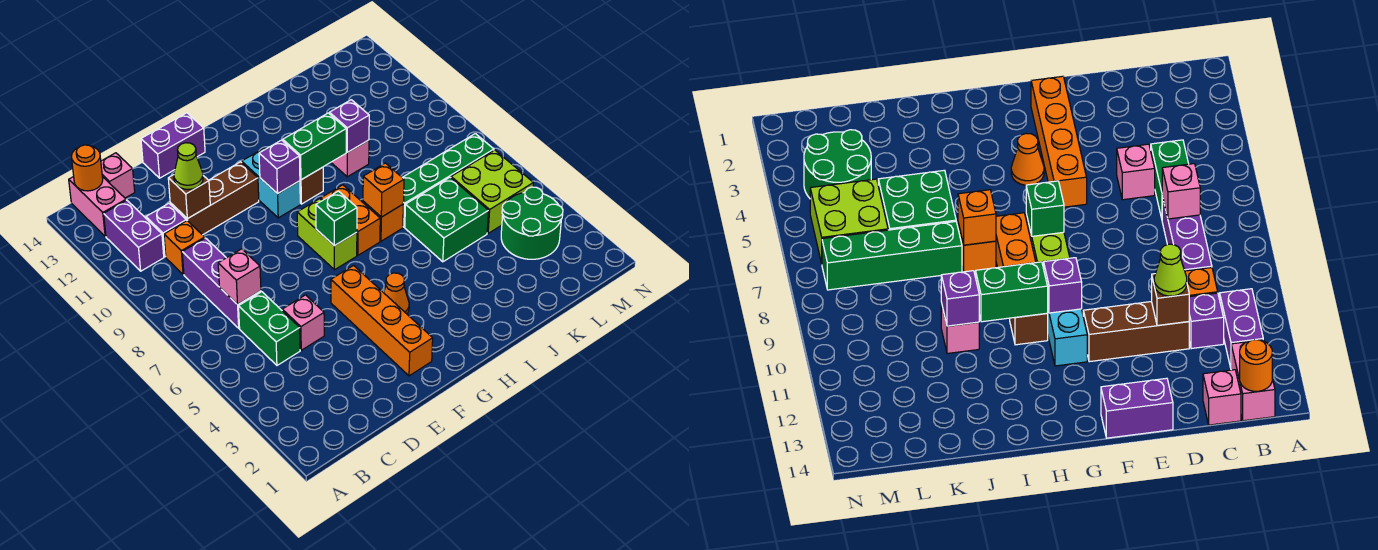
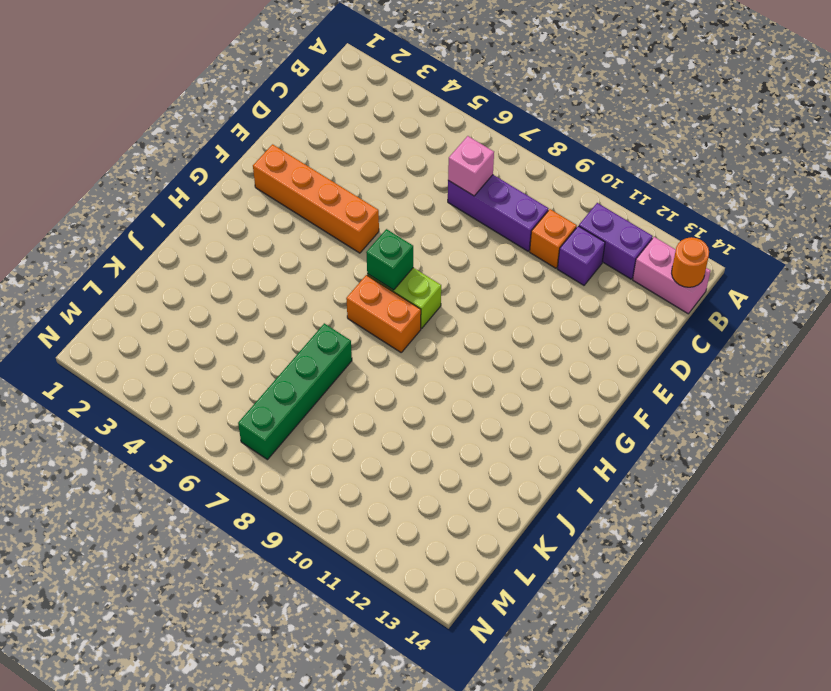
none -> green 1x2 brick [239,292,300,365]
none -> pink 1x1 brick [101,153,135,198]
none -> pink 1x1 brick [282,295,324,350]
none -> brown 1x3 brick [170,162,259,235]

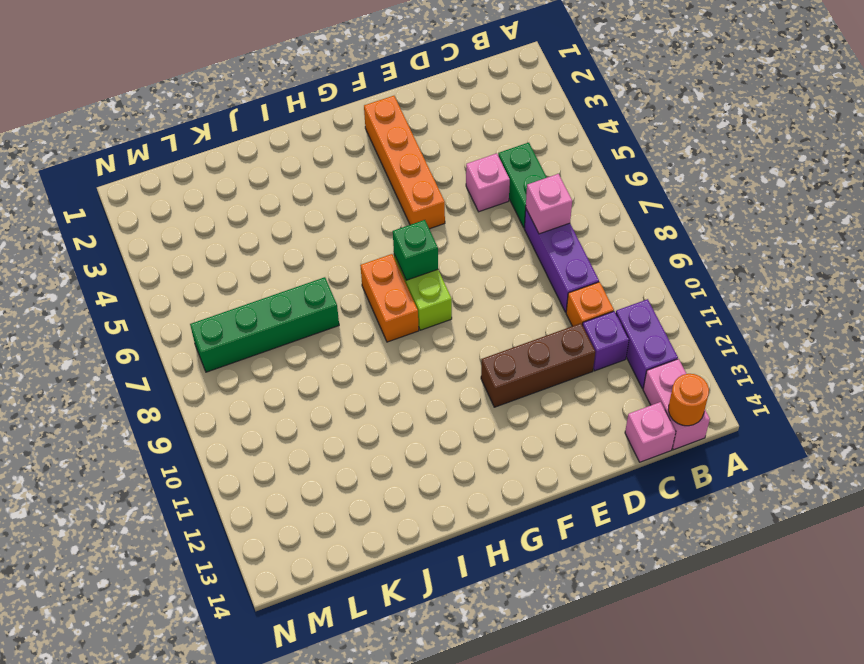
none -> purple 1x2 brick [141,113,205,178]
none -> orange 1x1 cone [384,273,409,314]
none -> cyan 1x2 brick [242,148,300,218]
none -> brown 1x1 brick [300,167,323,204]

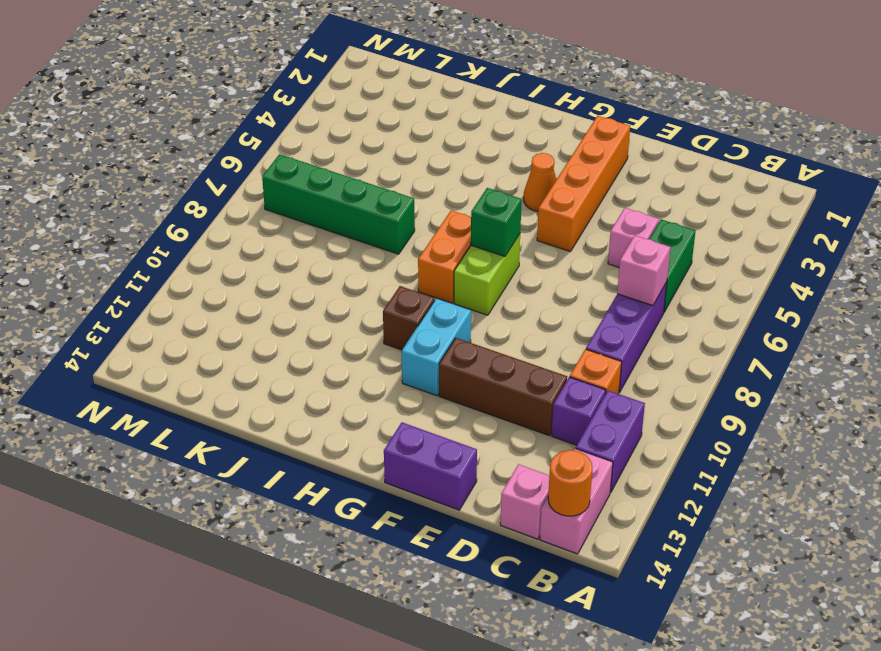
none -> orange 1x1 brick [363,201,403,241]
none -> green 2x2 brick [405,177,488,262]
none -> pink 1x1 brick [331,140,369,177]
none -> green 2x2 round brick [501,187,563,259]

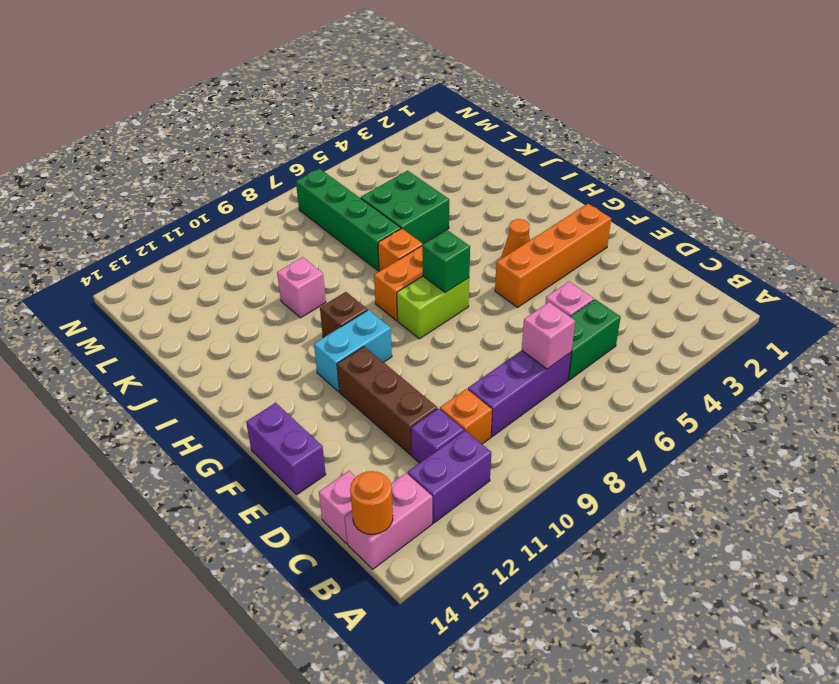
none -> green 2x2 round brick [501,187,563,259]
none -> lime 2x2 brick [451,150,533,233]
none -> brown 1x1 brick [168,175,210,219]
none -> purple 1x1 brick [259,140,300,194]

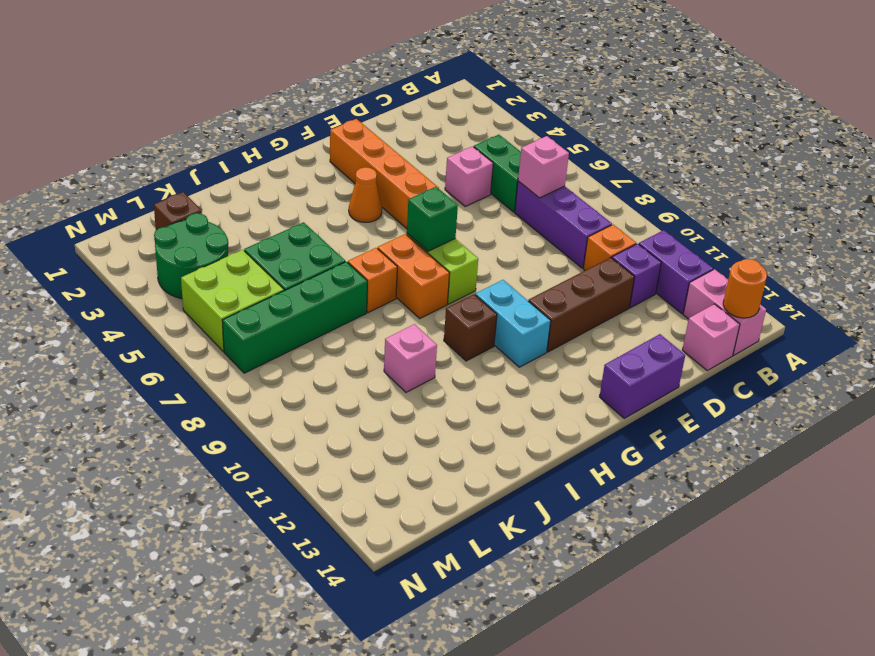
brown 1x1 brick [154,192,202,230] -> brown 1x1 brick moved to [168,175,210,219]
none -> purple 1x1 brick [259,140,300,194]
none -> green 1x2 brick [283,113,346,180]
none -> orange 1x1 brick [363,163,404,217]
none -> purple 1x1 brick [329,100,369,152]

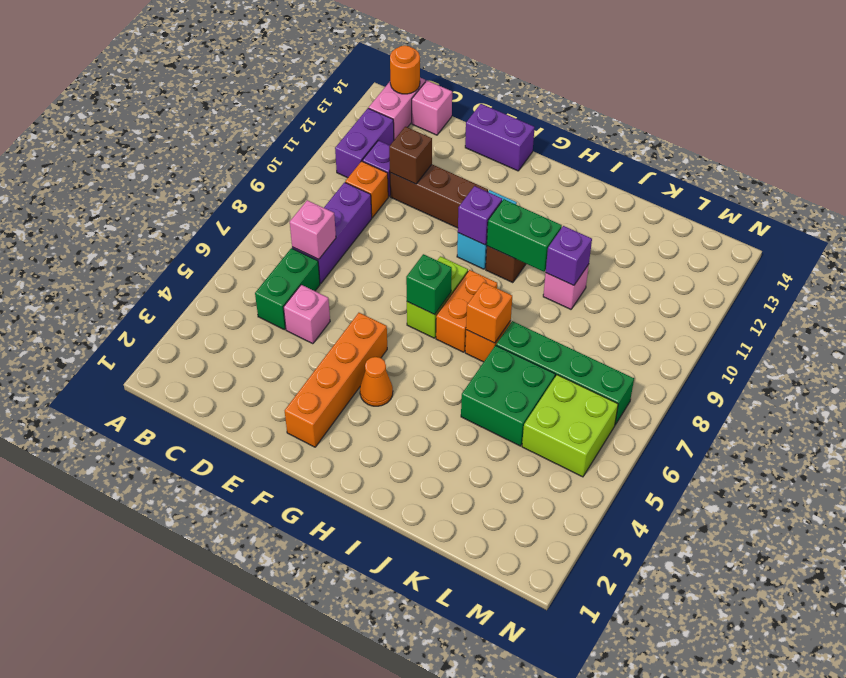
none -> green 2x2 round brick [501,187,563,259]
none -> lime 1x1 cone [174,143,203,190]

